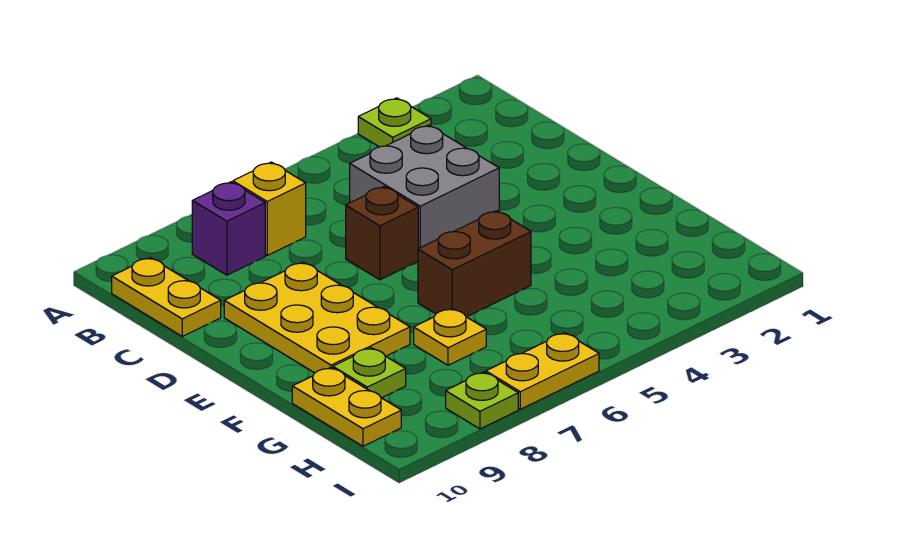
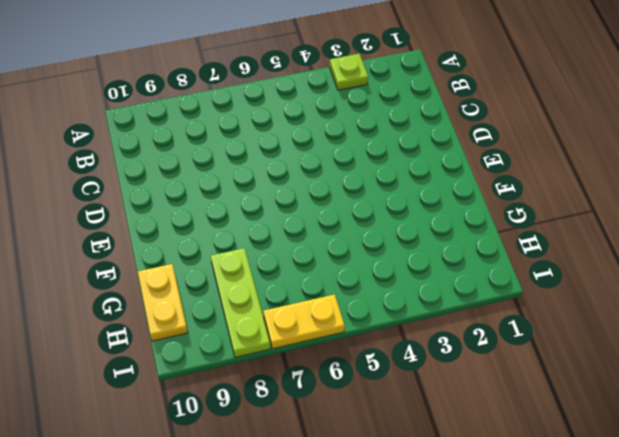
lime 1x3 plate [211,248,270,357] -> lime 1x1 plate [446,372,518,429]
none -> yellow 1x1 brick [233,162,306,255]
none -> purple 1x1 brick [192,182,265,275]
none -> yellow 1x2 plate [112,258,221,336]

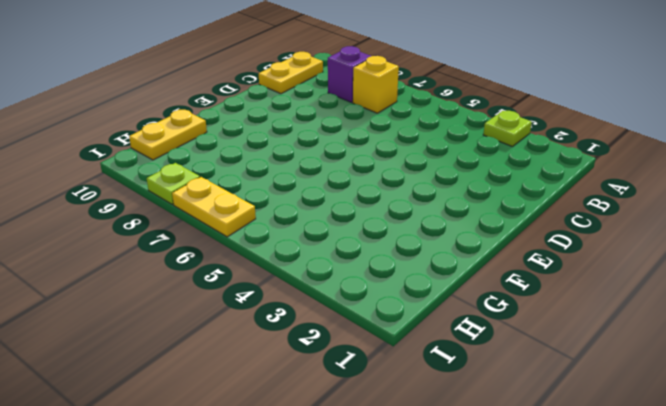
none -> grey 2x2 brick [350,125,499,248]
none -> brown 1x1 brick [346,187,418,280]
none -> yellow 2x3 plate [224,262,410,373]

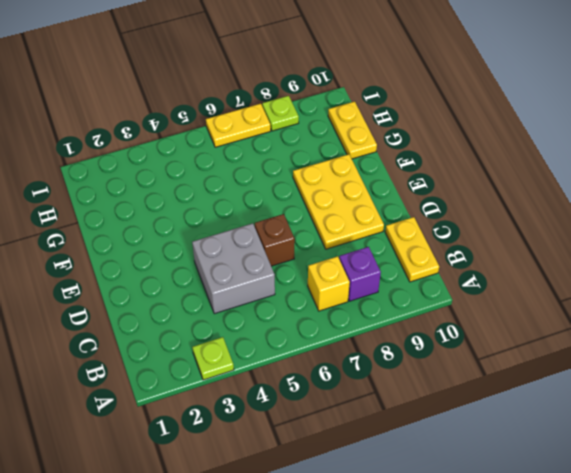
none -> brown 1x2 brick [418,211,531,317]
none -> yellow 1x1 plate [414,309,486,365]
none -> lime 1x1 plate [333,348,406,398]

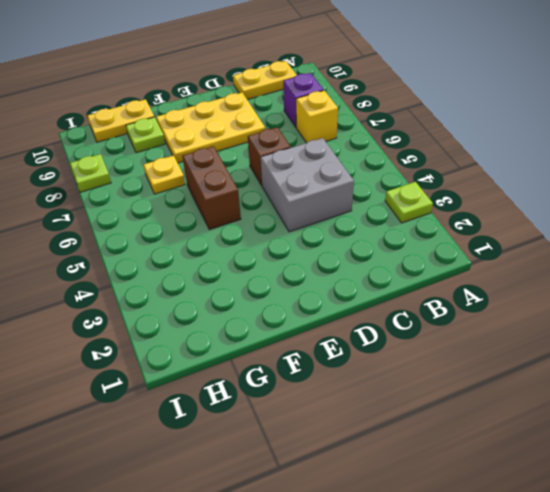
none -> yellow 1x2 plate [486,333,599,409]

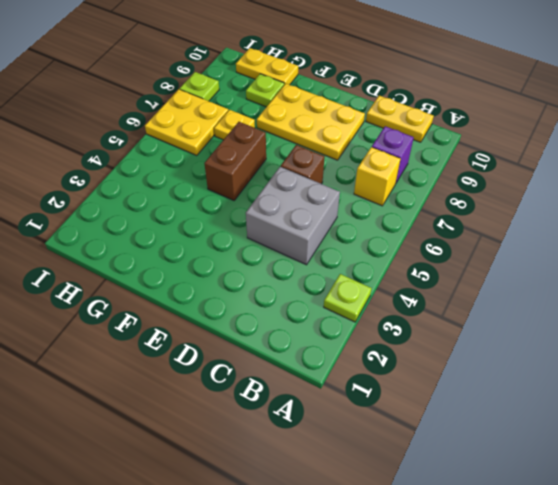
yellow 2x2 plate [145,89,228,155] -> yellow 1x2 plate [486,333,599,409]

